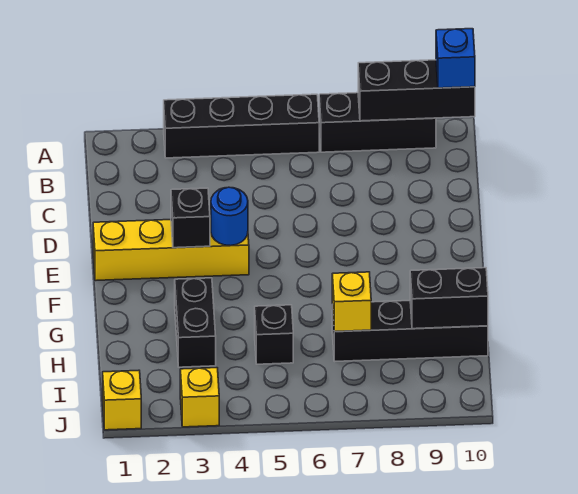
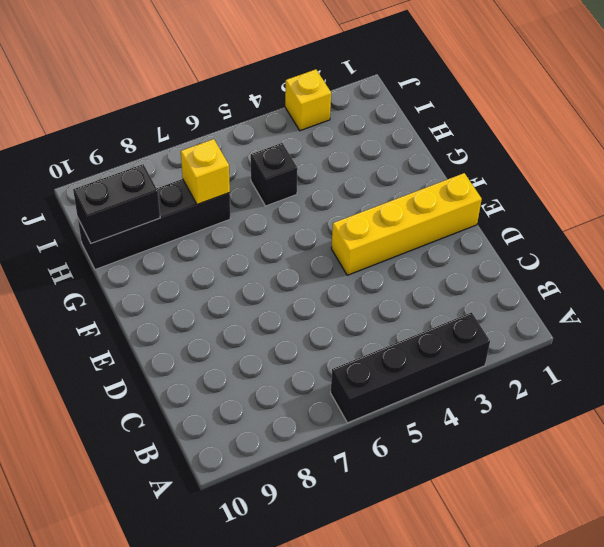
none -> black 1x3 brick [319,93,436,152]
none -> black 1x2 brick [175,278,216,367]
none -> yellow 1x1 brick [103,370,141,430]

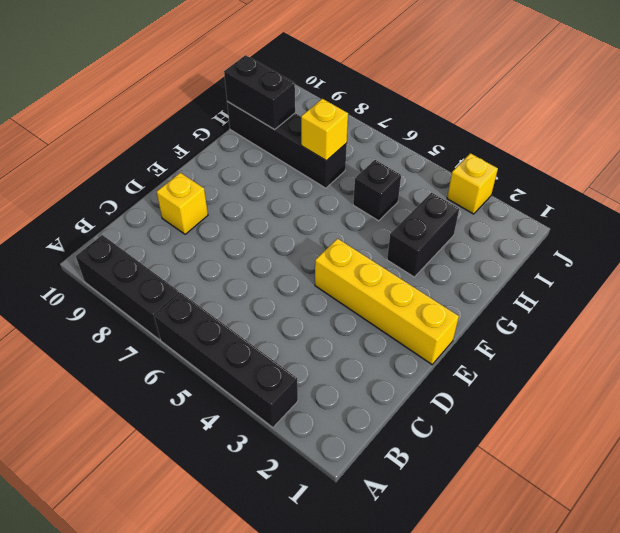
yellow 1x1 brick [157,173,208,234] -> yellow 1x1 brick moved to [103,370,141,430]
none -> black 1x3 brick [358,60,475,121]
none -> black 1x1 brick [171,188,210,248]
none -> blue 1x1 round brick [211,187,248,246]

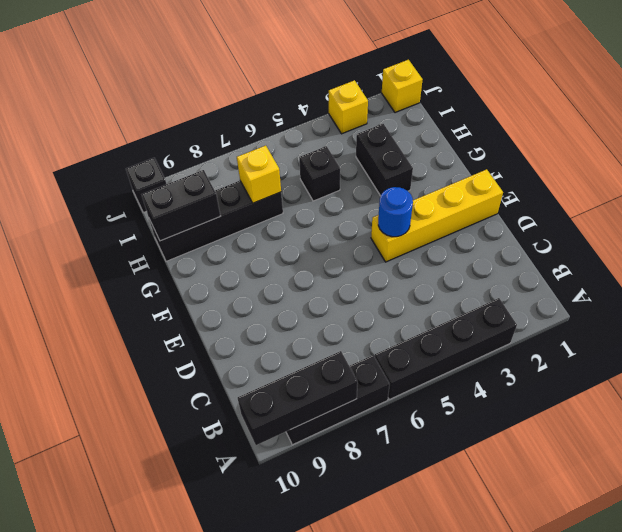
black 1x1 brick [126,158,166,213] -> black 1x1 brick moved to [171,188,210,248]
none -> blue 1x1 brick [436,29,475,88]

